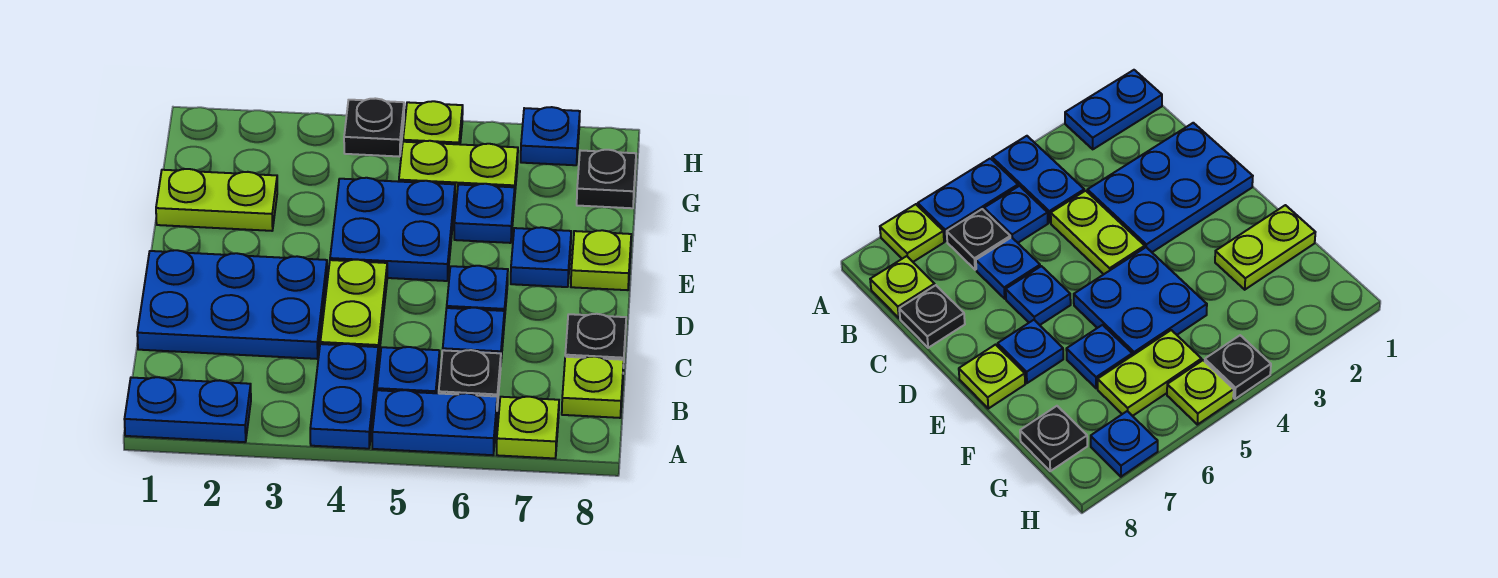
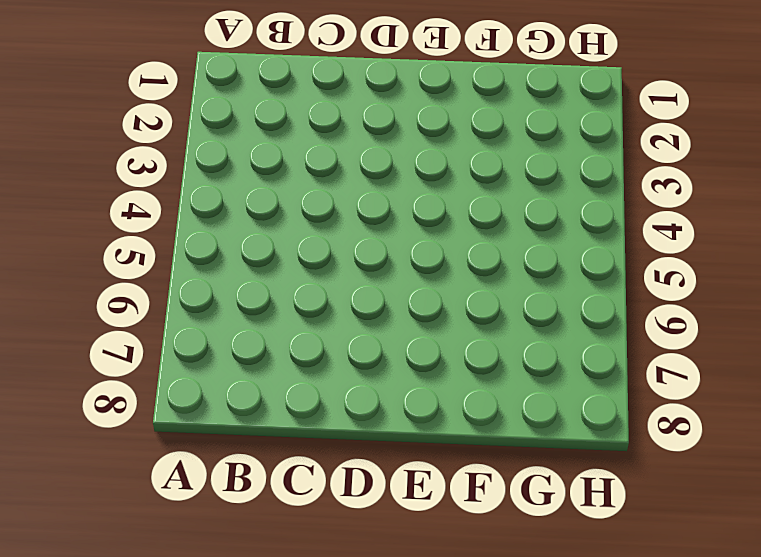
none -> blue 1x2 plate [124,377,251,442]
none -> blue 1x2 plate [310,344,378,449]
none -> blue 1x2 plate [372,390,497,455]

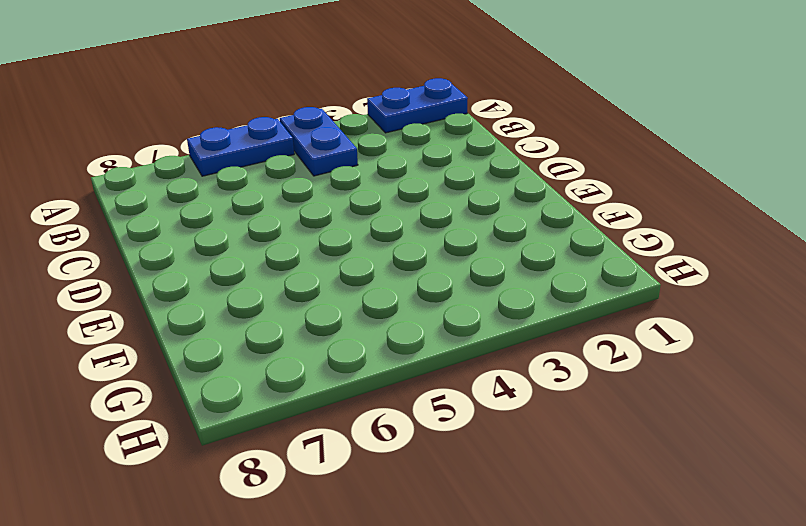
none -> lime 1x1 plate [497,397,559,458]
none -> blue 1x1 plate [377,347,440,393]
none -> black 1x1 plate [439,350,501,407]

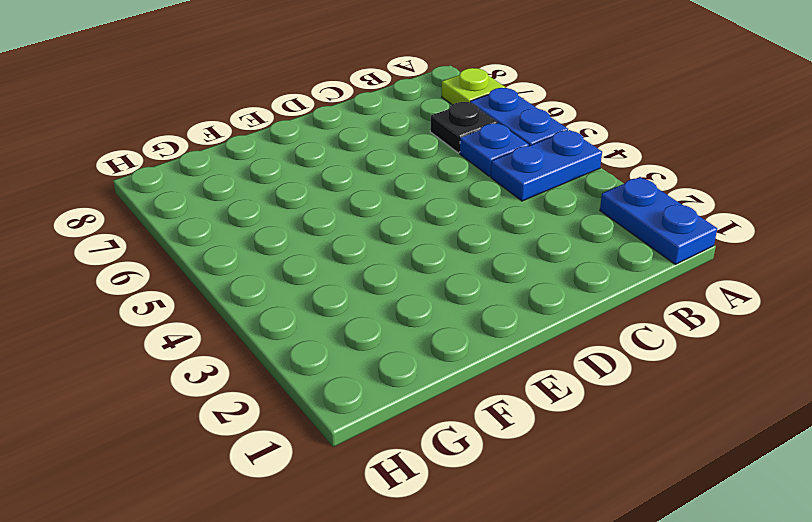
none -> lime 1x1 plate [562,356,624,418]
none -> blue 2x3 plate [137,250,327,359]
none -> lime 1x2 plate [320,260,387,362]

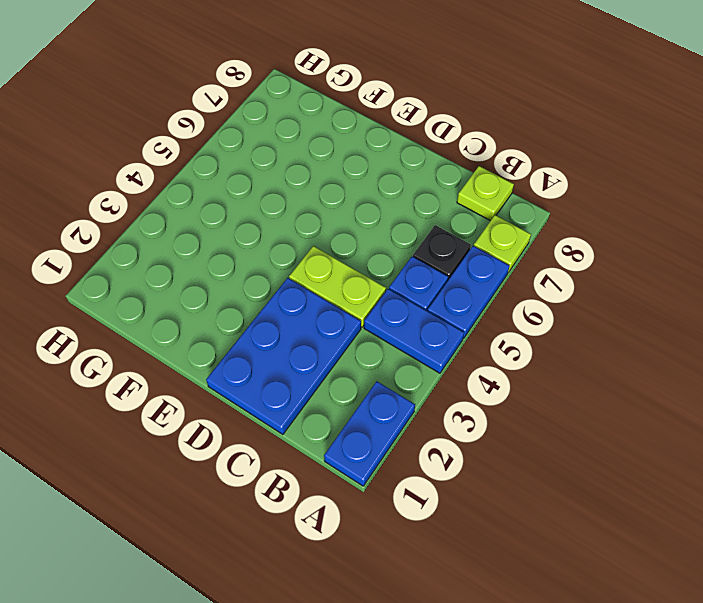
none -> blue 1x1 plate [443,308,504,359]
none -> black 1x1 plate [565,314,626,368]
none -> blue 1x1 plate [447,266,508,322]

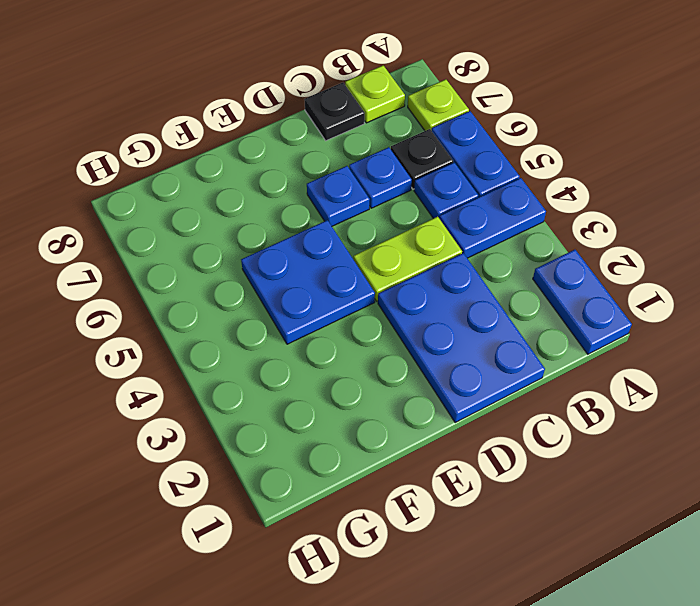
none -> blue 1x1 plate [511,227,571,287]
none -> lime 1x1 plate [571,230,631,290]
none -> lime 1x2 plate [156,169,277,231]

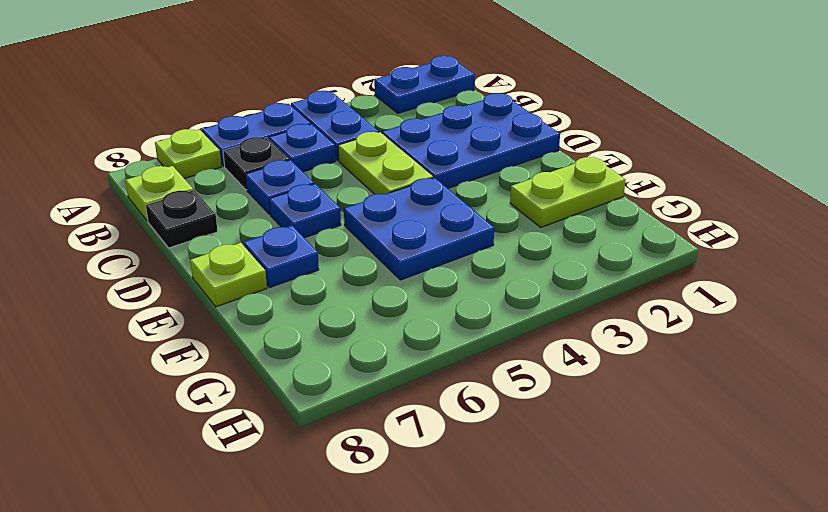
none -> blue 1x1 plate [454,184,515,243]
none -> lime 1x2 plate [399,141,518,201]
none -> black 1x1 plate [577,150,636,208]

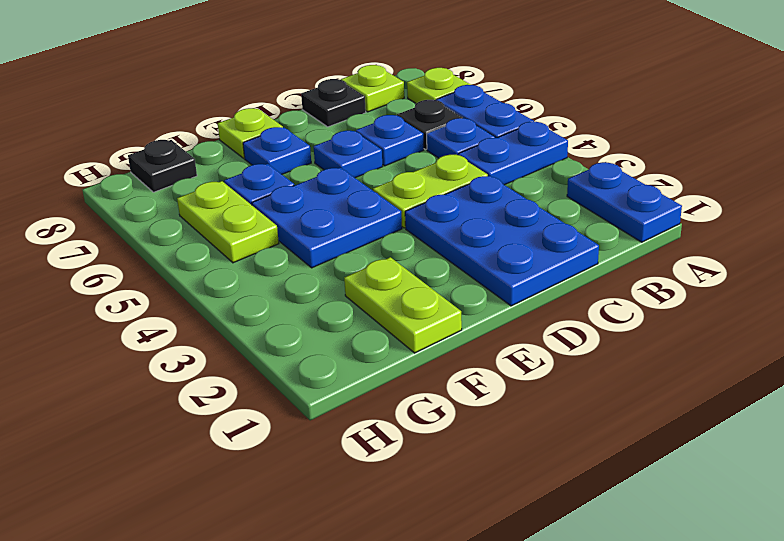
none -> black 1x1 plate [344,98,404,157]
none -> lime 1x1 plate [403,101,463,144]
none -> blue 1x1 plate [521,107,580,165]

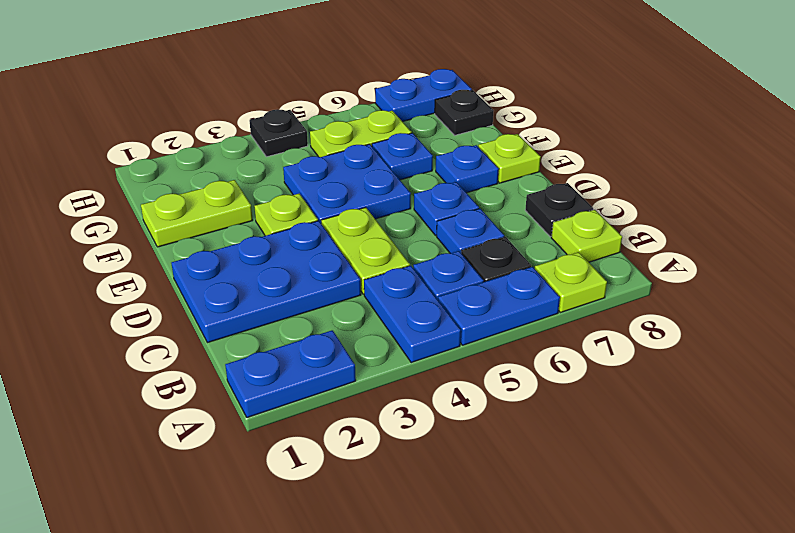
lime 1x1 plate [254,194,318,236] -> lime 1x1 plate moved to [403,101,463,144]
blue 1x2 plate [375,69,472,122] -> blue 1x1 plate [521,107,580,165]

